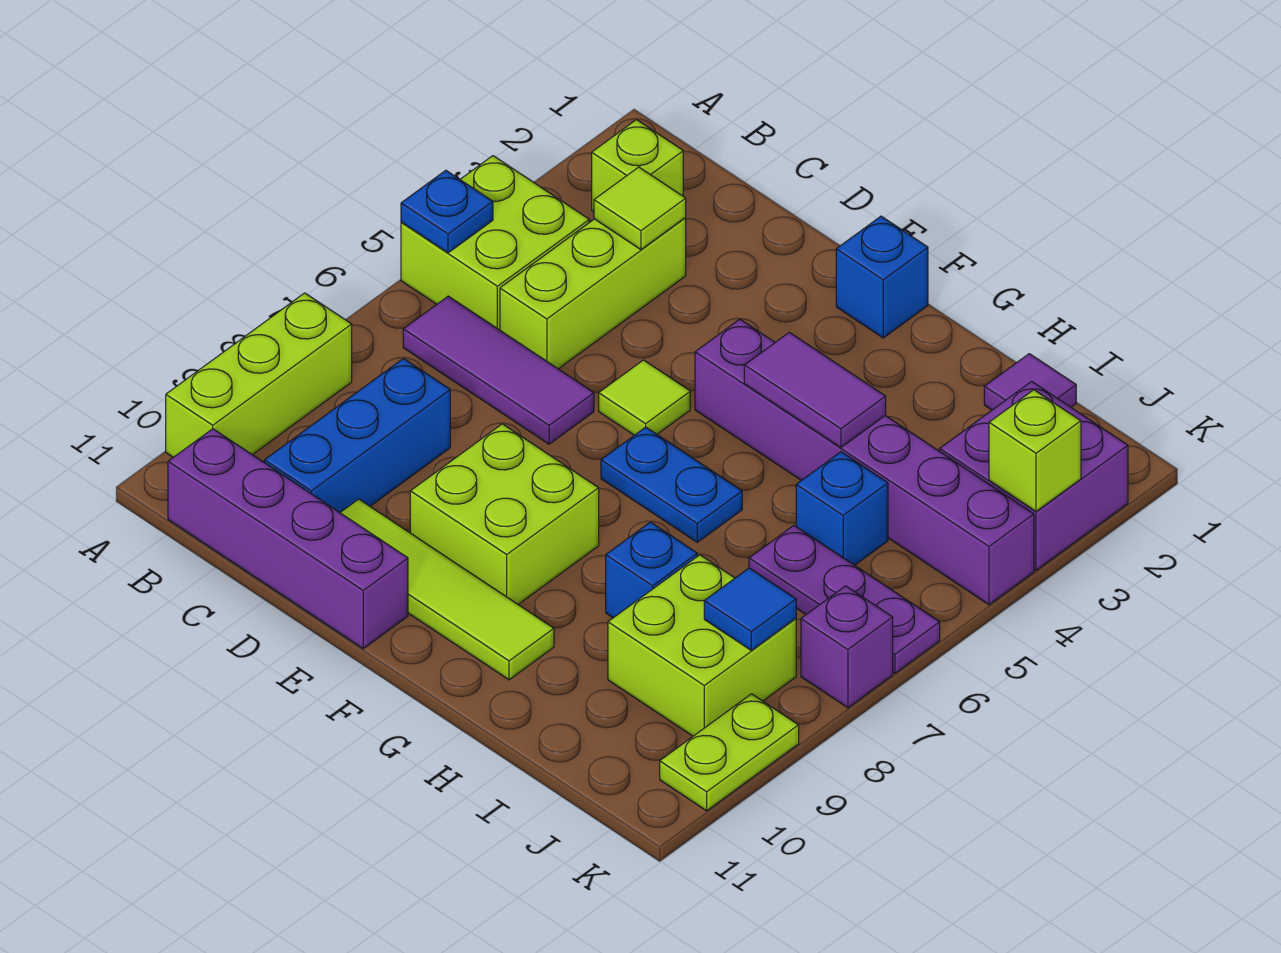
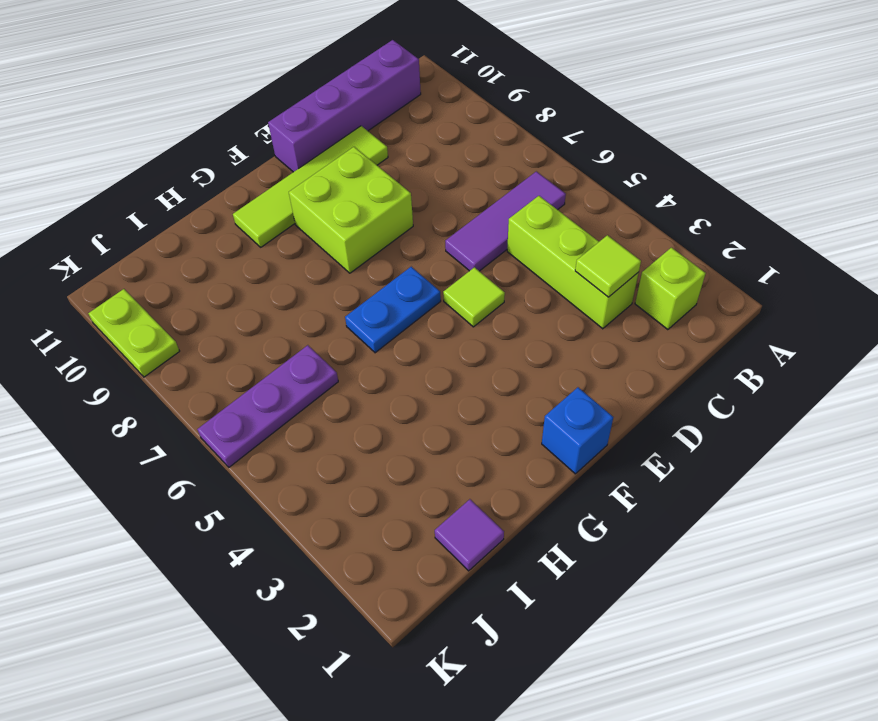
none -> lime 2x2 brick [401,156,589,330]
none -> lime 1x3 brick [166,293,352,457]
none -> blue 1x3 brick [265,359,450,513]

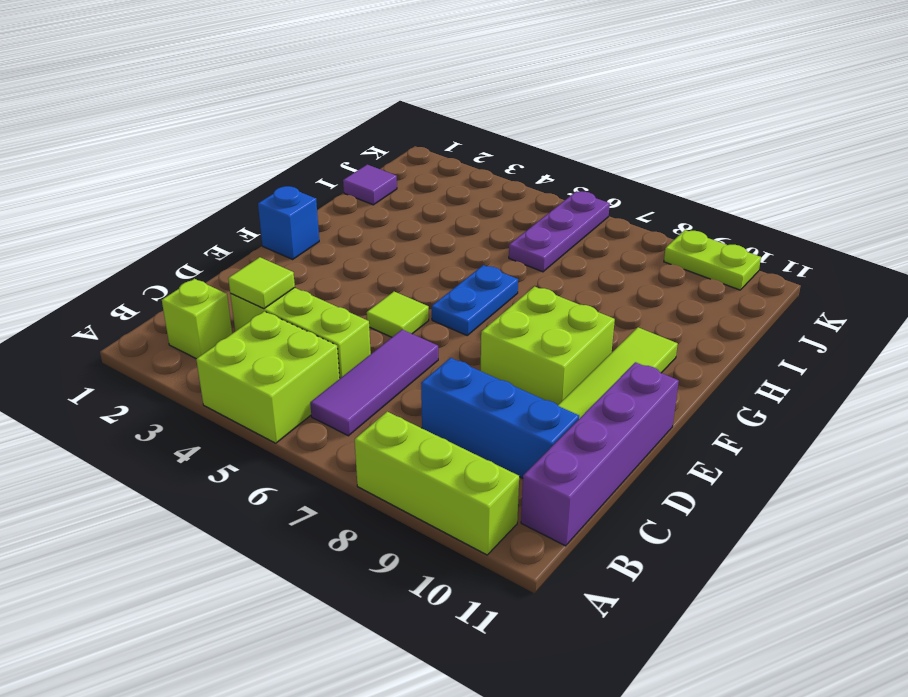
none -> purple 1x6 brick [695,319,1034,605]
none -> blue 1x1 brick [606,522,697,618]
none -> blue 1x1 brick [796,452,888,565]

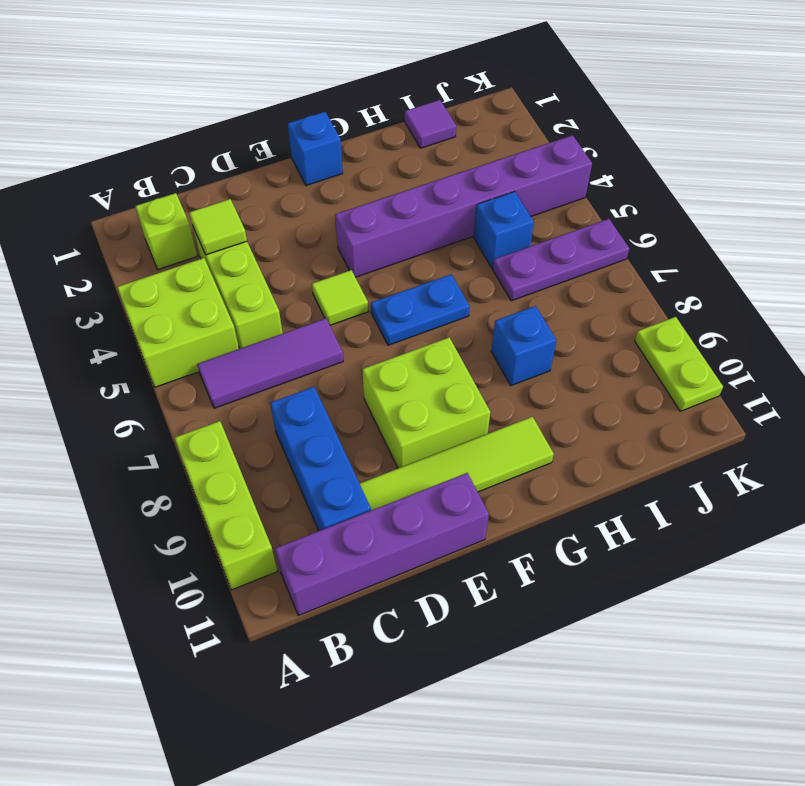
none -> lime 2x2 brick [608,555,796,736]
none -> purple 2x2 brick [940,382,1128,570]
none -> purple 1x1 brick [801,586,893,708]

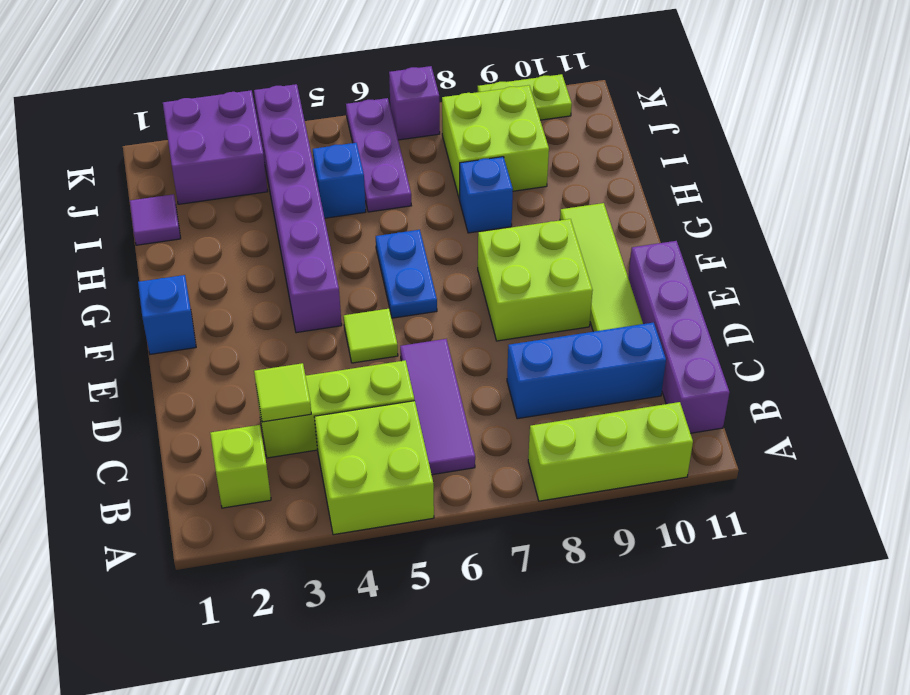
none -> blue 1x1 plate [401,170,493,253]
none -> purple 1x2 tile [744,332,886,448]
none -> blue 1x1 tile [704,568,796,650]

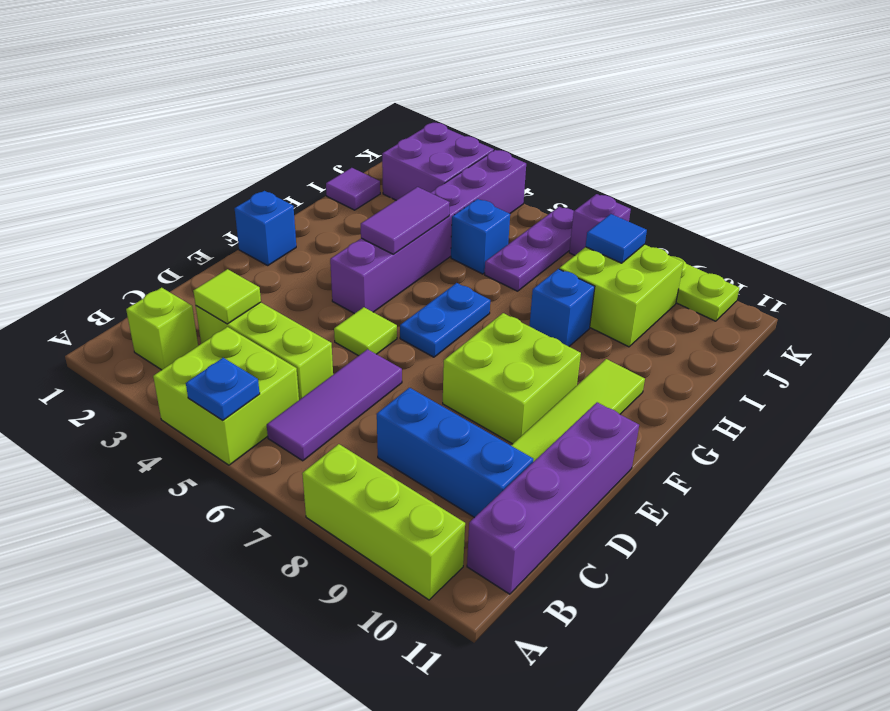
none -> lime 1x1 brick [989,390,1081,511]

